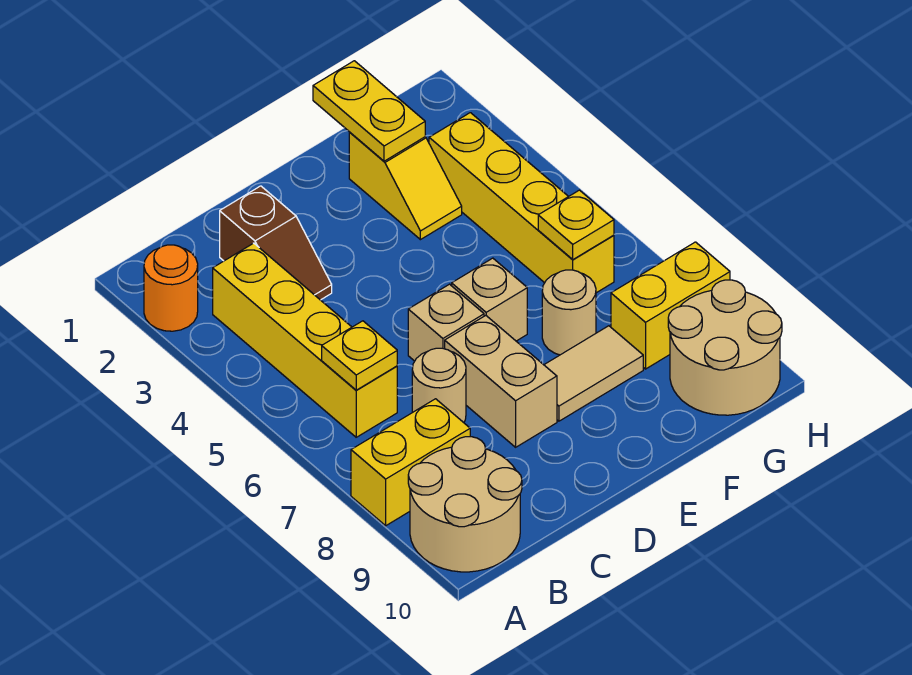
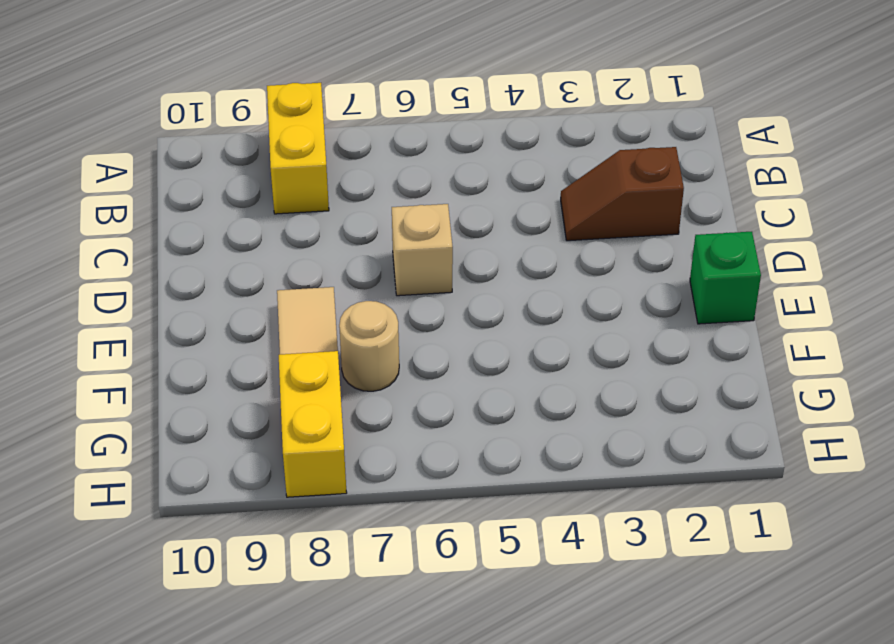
green 1x1 brick [690,232,761,324] -> none
none -> orange 1x1 round brick [144,245,198,331]
none -> tan 2x2 round brick [408,437,522,572]
none -> yellow 1x4 brick [213,243,397,437]

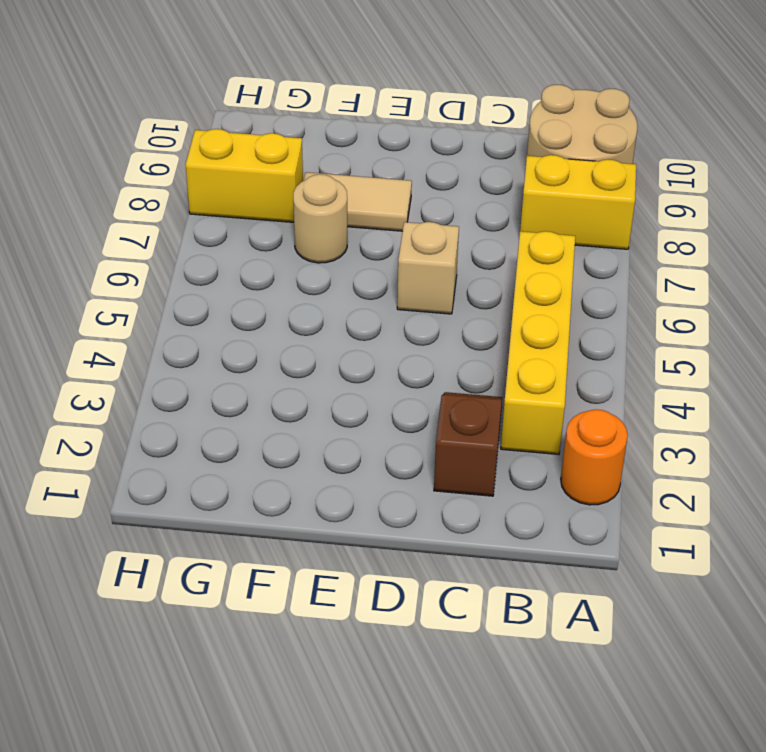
none -> tan 1x1 round brick [412,348,466,423]
none -> tan 1x2 brick [445,315,557,447]
none -> tan 1x1 brick [452,258,527,341]

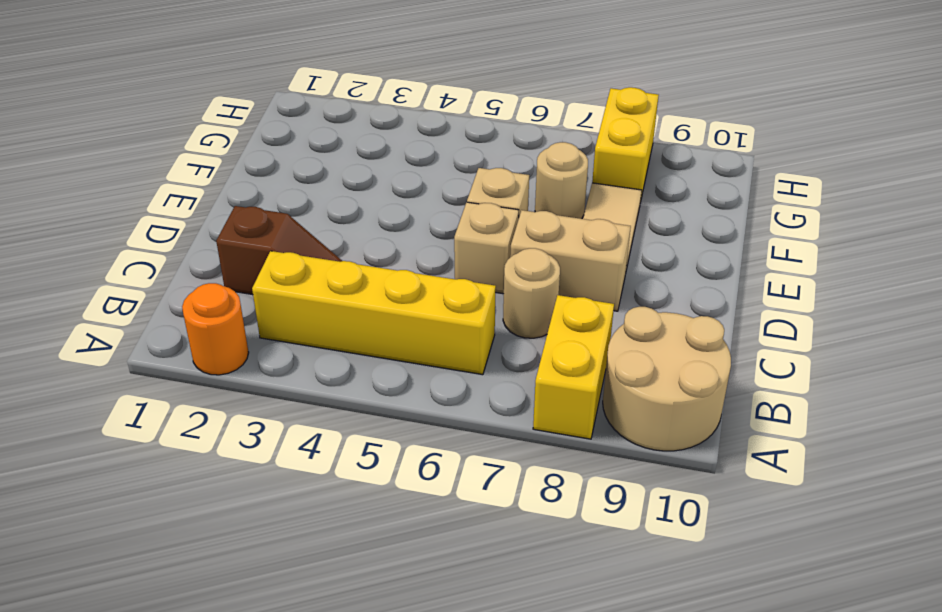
none -> yellow 1x2 slope [349,133,462,240]
none -> yellow 1x4 brick [429,113,614,293]
none -> tan 2x2 round brick [668,280,782,415]

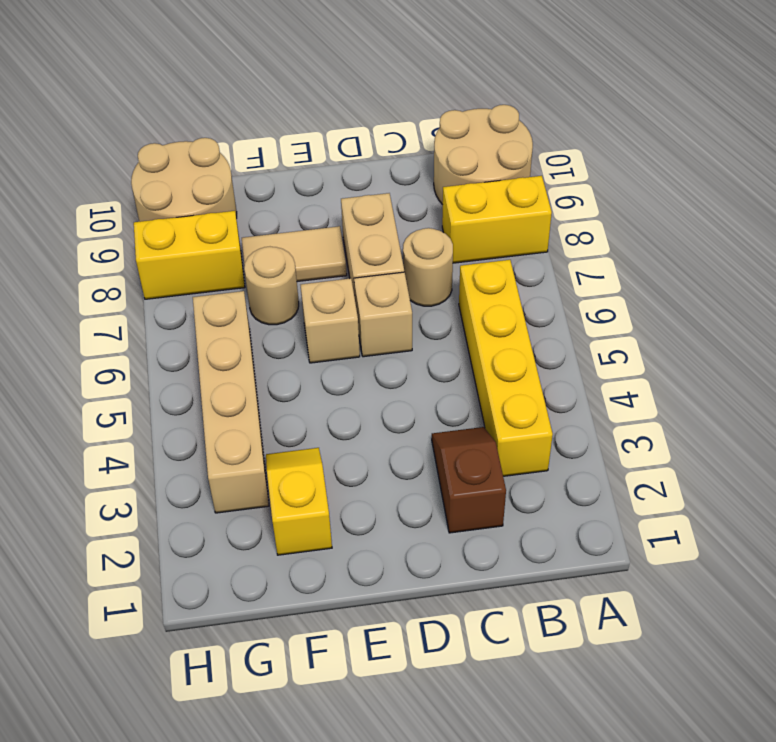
tan 1x4 brick [193,291,269,513] -> yellow 1x4 brick [429,113,614,293]
none -> orange 1x1 round brick [144,245,198,331]
none -> yellow 1x1 plate [322,321,397,390]
none -> yellow 1x2 plate [313,61,425,161]

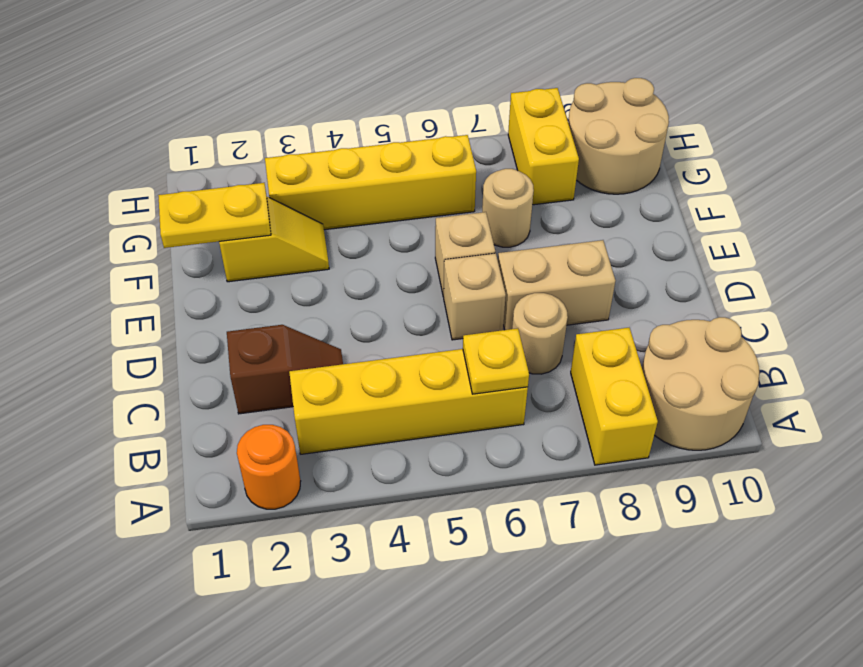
none -> tan 1x2 tile [544,326,643,421]
none -> yellow 1x1 plate [538,190,614,260]

